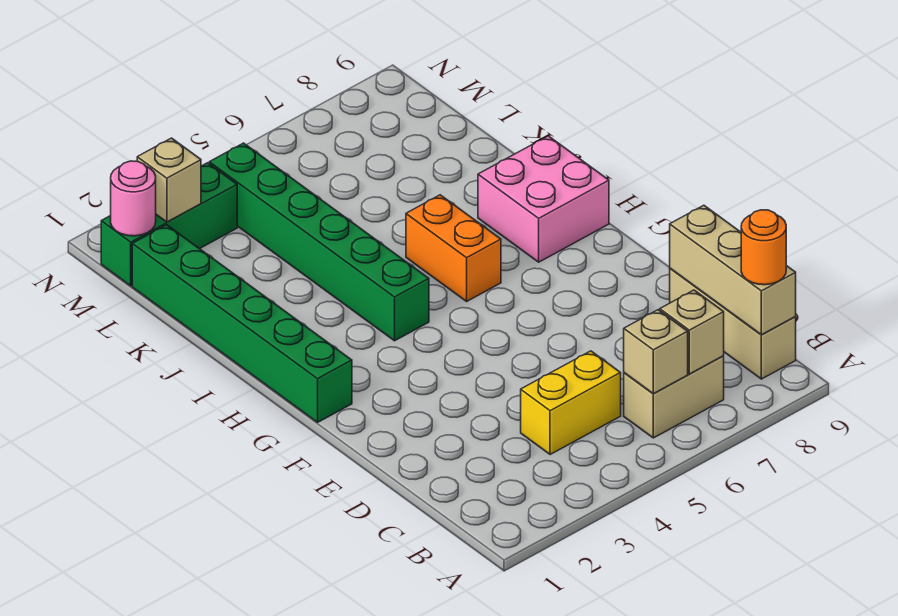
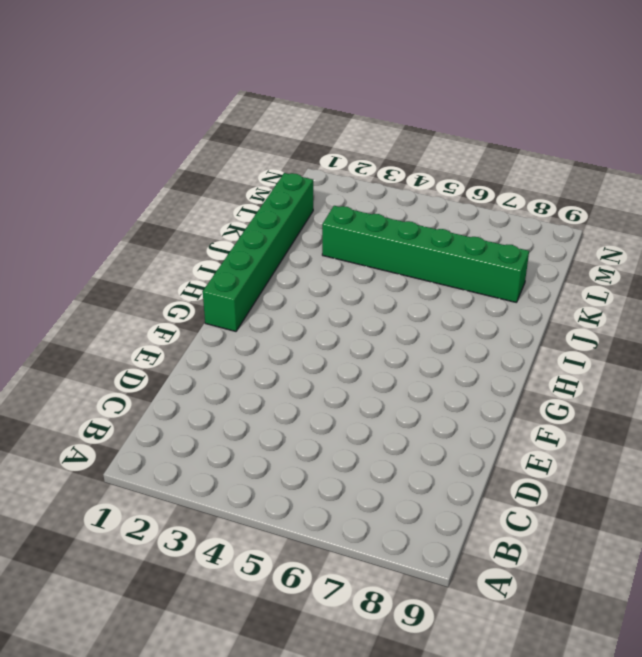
green 1x6 brick [322,206,529,302] -> green 1x6 brick turned to [209,143,429,341]
none -> tan 1x2 brick [624,356,724,438]
none -> tan 1x3 brick [670,268,796,379]
none -> yellow 1x2 brick [521,351,621,455]

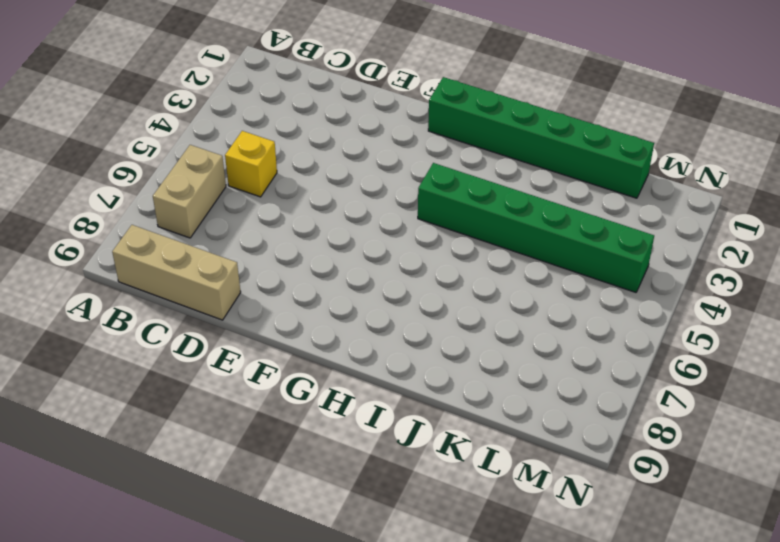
yellow 1x1 brick [225,131,277,197] -> yellow 1x2 brick [521,351,621,455]
none -> orange 1x2 brick [406,195,501,301]
none -> pink 2x2 brick [478,136,609,262]
none -> green 1x3 brick [101,163,237,286]

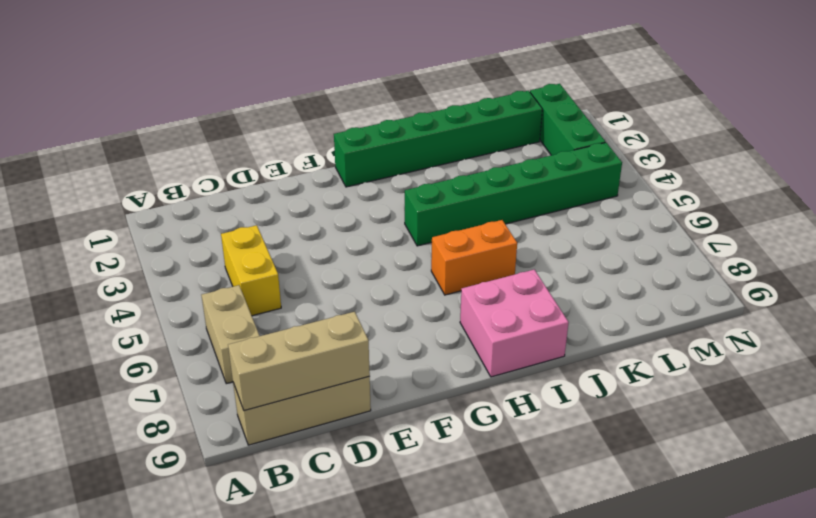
none -> tan 1x1 brick [624,310,688,394]
none -> tan 1x1 brick [660,290,724,374]
none -> pink 1x1 round brick [111,161,156,236]

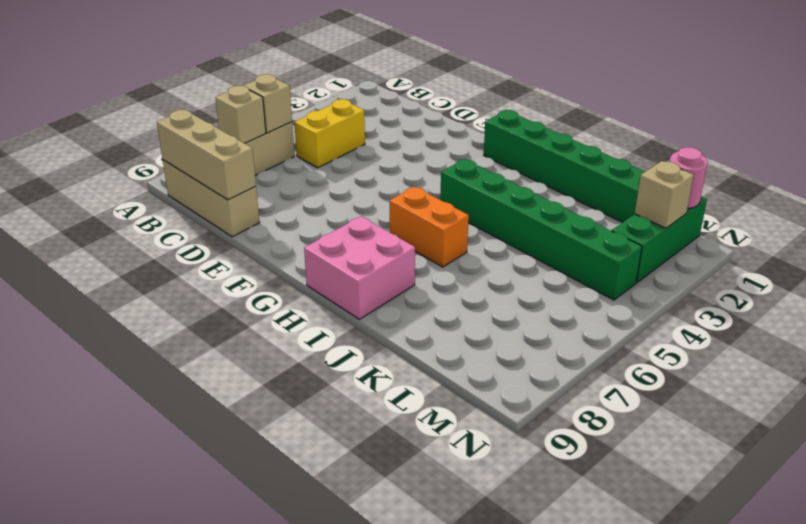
none -> orange 1x1 round brick [741,210,786,285]

